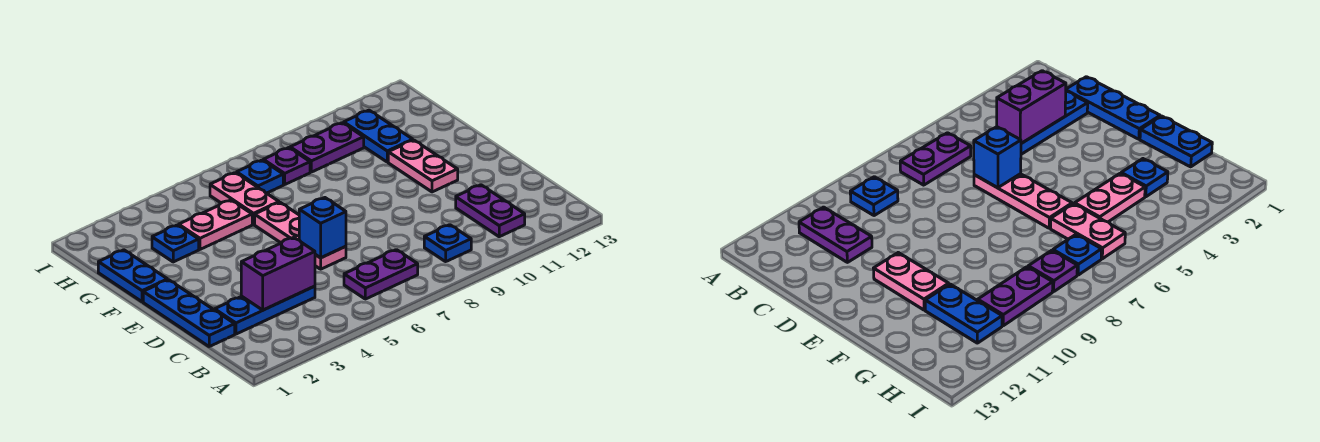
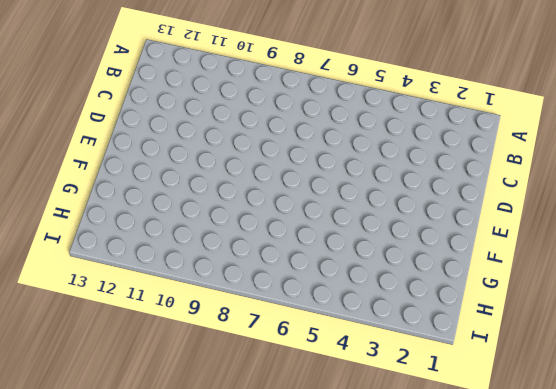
none -> purple 1x2 plate [344,250,418,299]
none -> blue 1x1 plate [424,225,471,262]
none -> purple 1x2 plate [456,185,525,237]

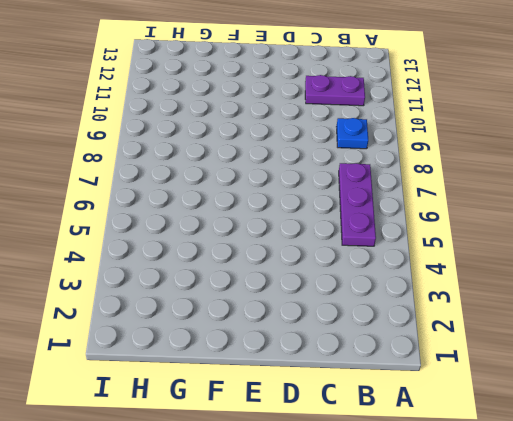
purple 1x3 plate [339,163,376,246] -> purple 1x2 plate [344,250,418,299]
none -> blue 1x3 plate [143,280,235,346]
none -> blue 1x3 plate [215,286,315,334]
none -> pink 1x3 plate [255,203,346,269]

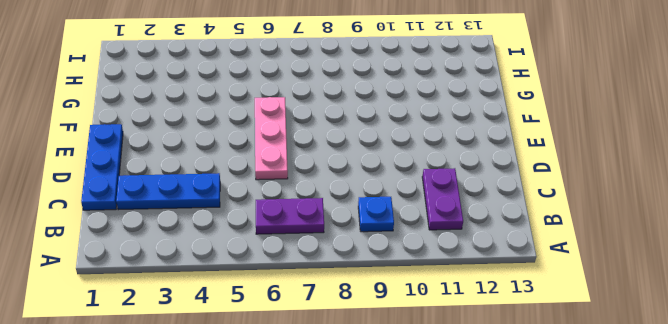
none -> pink 1x2 plate [388,140,458,192]
none -> blue 1x2 plate [98,250,168,302]
none -> blue 1x1 plate [152,225,199,262]

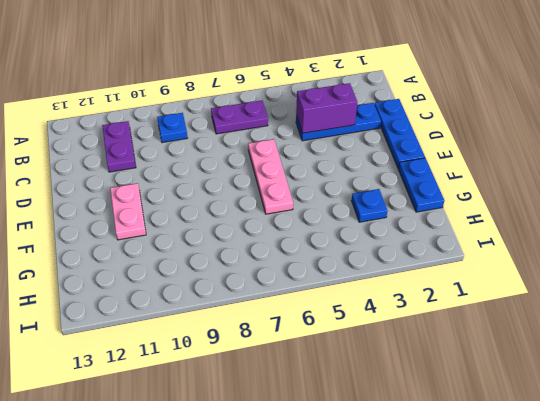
none -> pink 1x2 plate [179,200,252,249]
none -> pink 1x2 plate [210,173,279,224]
none -> blue 1x2 plate [344,110,413,162]

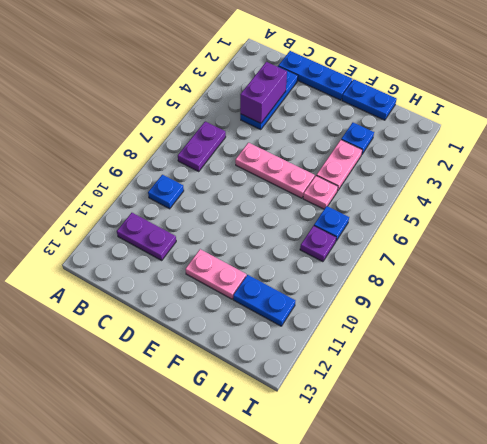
pink 1x1 plate [303,176,338,209] -> pink 1x2 plate [210,173,279,224]
none -> purple 1x2 plate [290,123,364,172]
none -> blue 1x1 brick [299,198,346,258]

